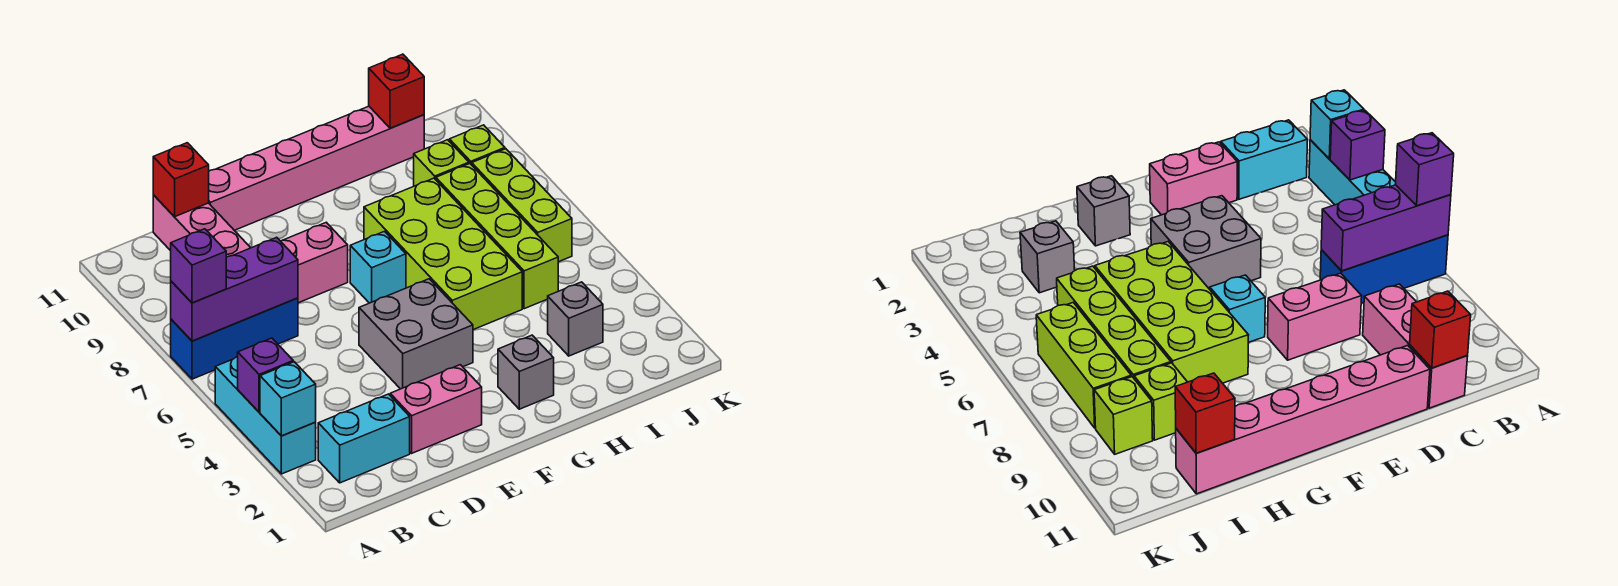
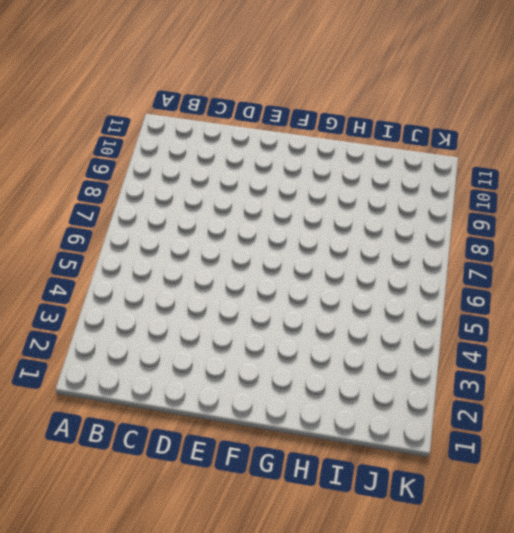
none -> cyan 1x3 brick [215,357,316,474]
none -> blue 1x3 brick [171,298,298,379]
none -> cyan 1x2 brick [318,394,410,483]

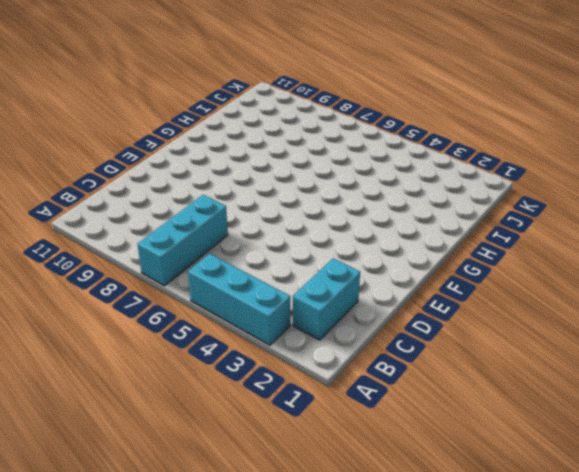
cyan 1x3 brick [137,195,228,286] -> blue 1x3 brick [171,298,298,379]
none -> pink 1x3 brick [153,195,250,257]
none -> pink 1x2 brick [390,365,482,453]
none -> pink 1x2 brick [281,222,348,303]

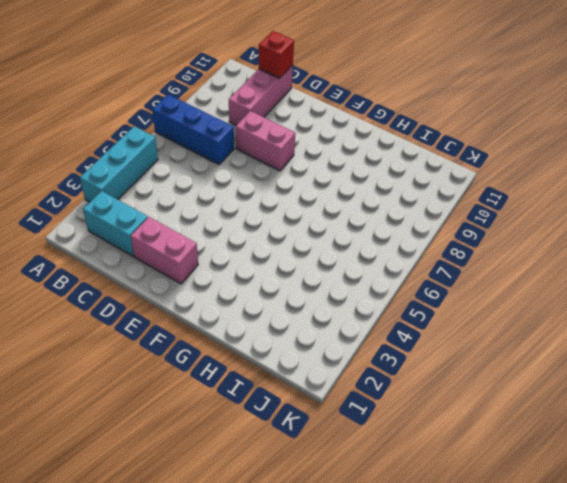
none -> pink 1x6 brick [209,106,424,230]
none -> grey 2x2 brick [359,279,473,389]
none -> cyan 1x1 brick [350,231,406,303]

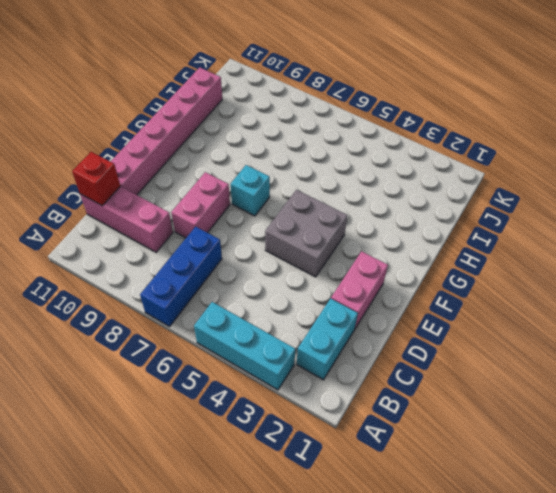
none -> grey 1x1 brick [498,335,554,409]
none -> lime 2x4 brick [364,178,522,330]
none -> grey 1x1 brick [548,282,603,356]

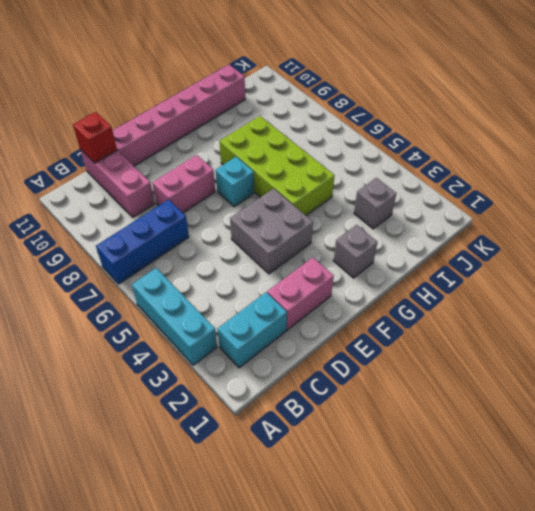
none -> lime 1x4 brick [436,164,558,309]
none -> lime 1x1 brick [414,140,469,186]
none -> lime 1x3 brick [472,149,572,262]

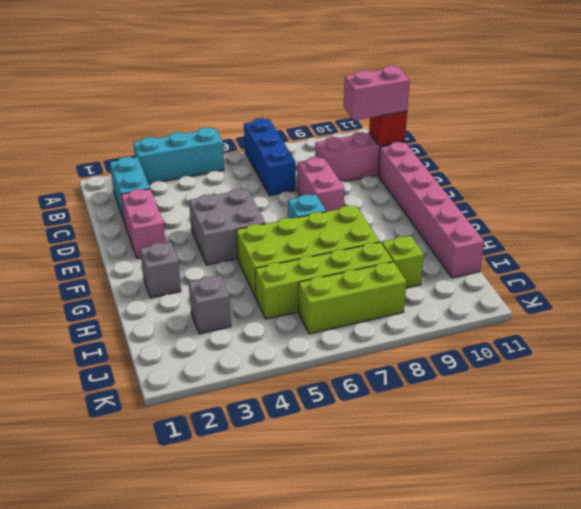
pink 1x2 brick [344,66,410,120] -> none
none -> lime 1x1 brick [449,125,505,165]
none -> cyan 1x1 brick [260,362,316,436]
none -> purple 1x1 brick [238,338,293,412]

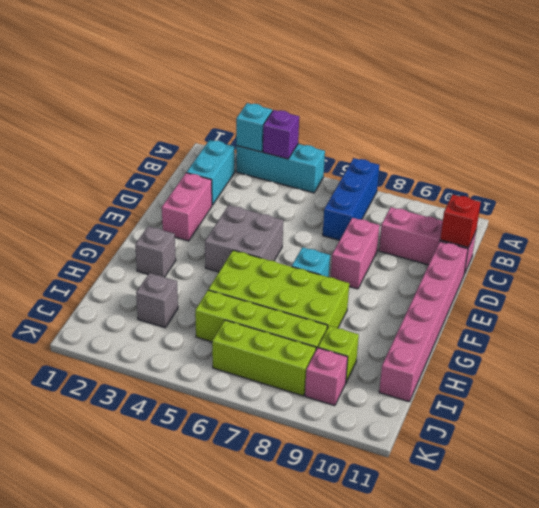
pink 1x1 brick [305,348,348,406] -> lime 1x1 brick [449,125,505,165]
none -> purple 1x3 brick [171,237,298,341]
none -> red 1x1 brick [369,54,424,128]
none -> purple 1x1 brick [171,229,226,303]

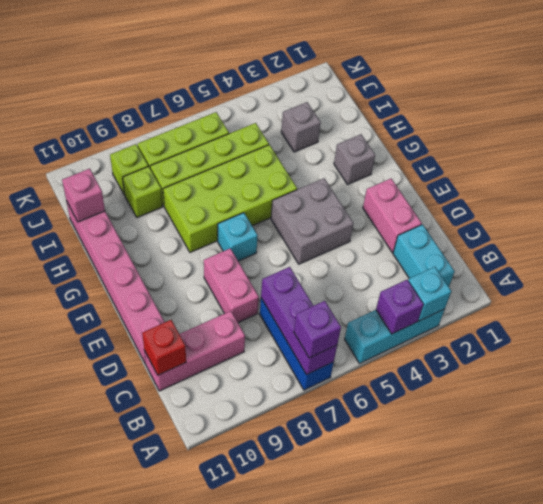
pink 1x1 brick [62,169,105,222] -> red 1x1 brick [369,54,424,128]

